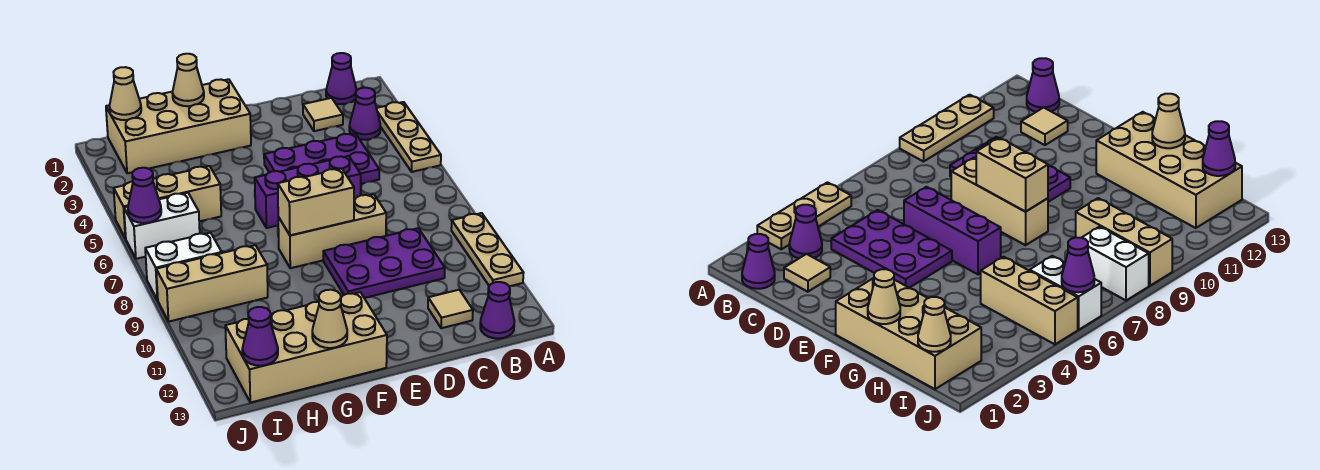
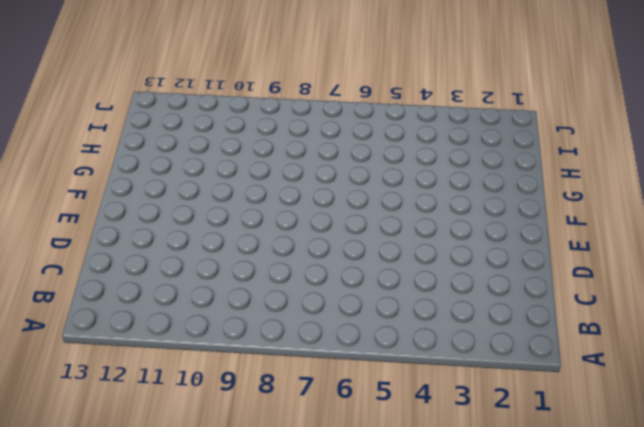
none -> tan 1x3 plate [377,102,441,172]
none -> tan 1x3 plate [451,213,523,286]
none -> purple 1x1 cone [326,53,357,104]

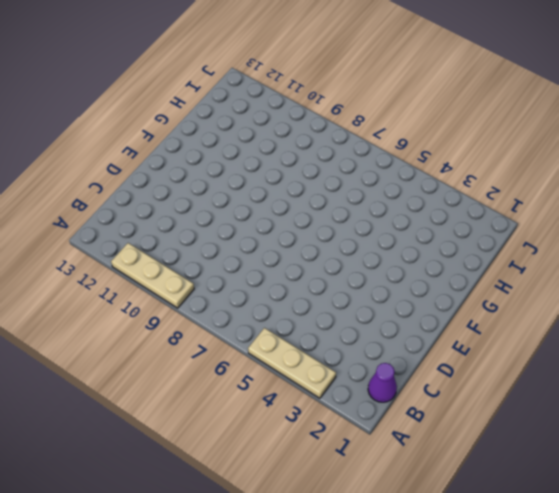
none -> purple 1x1 cone [349,88,380,140]
none -> purple 1x1 cone [480,282,515,339]
none -> tan 1x1 tile [303,98,343,131]

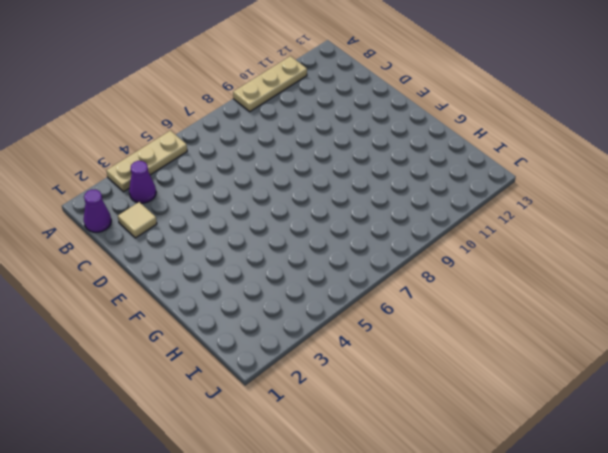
none -> purple 1x1 cone [480,282,515,339]
none -> purple 2x3 plate [264,133,379,184]
none -> purple 2x3 plate [323,228,445,298]

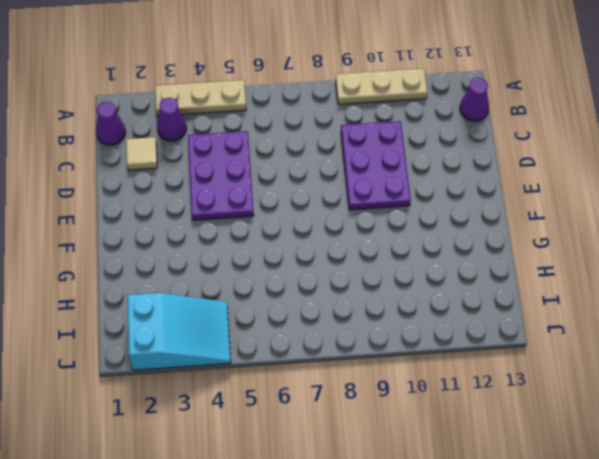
cyan 2x3 slope [127,293,231,370] -> tan 2x4 brick [106,79,251,173]
none -> tan 1x1 tile [428,290,473,328]
none -> purple 1x3 brick [255,156,361,228]
none -> tan 1x3 brick [278,194,386,268]

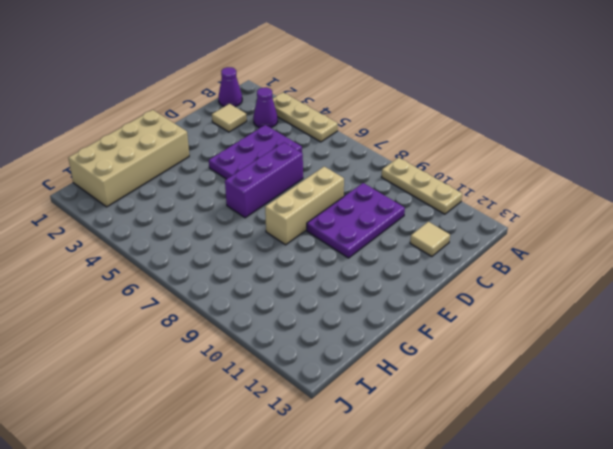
none -> purple 1x1 cone [480,282,515,339]
none -> tan 2x4 brick [225,292,387,403]
none -> tan 1x3 brick [114,166,221,239]

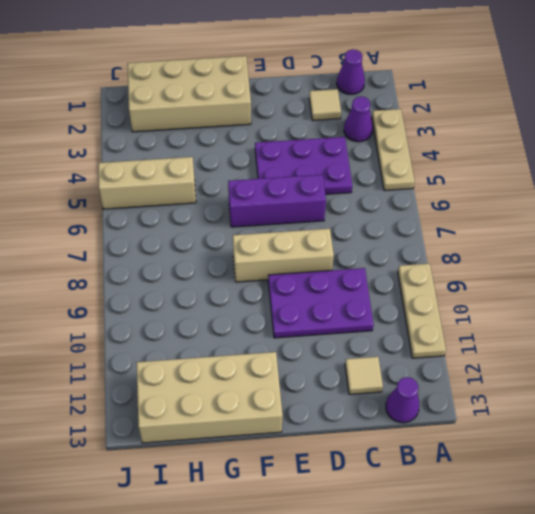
none -> tan 1x3 brick [156,245,268,321]
none -> white 1x2 brick [124,193,200,259]
none -> white 1x2 brick [145,233,222,300]

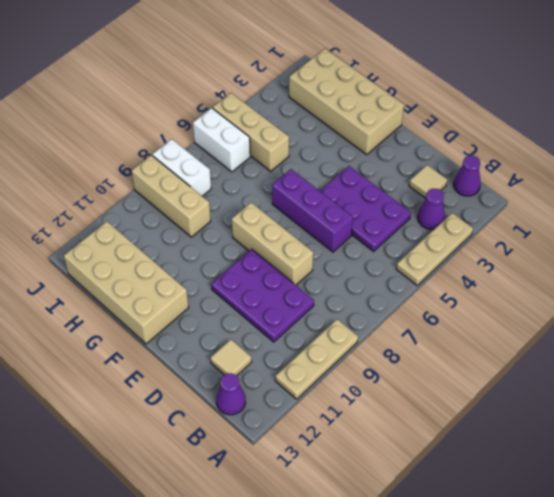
none -> tan 1x2 brick [278,168,354,235]
none -> tan 1x1 cone [172,54,204,106]
none -> tan 1x1 cone [312,290,347,348]

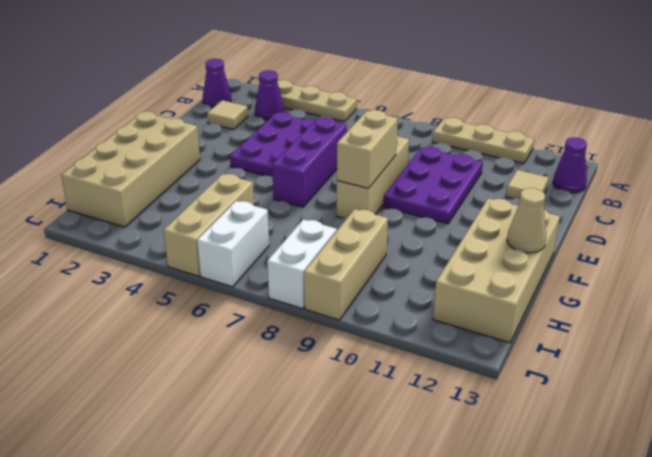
none -> tan 1x1 cone [172,54,204,106]
none -> tan 1x1 cone [109,67,141,120]
none -> purple 1x1 cone [242,307,278,366]

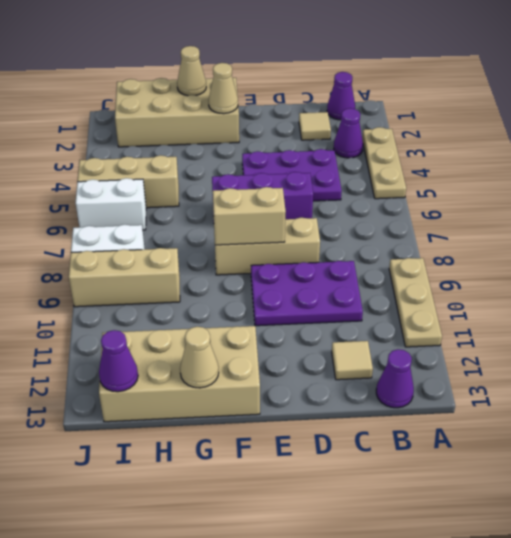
tan 1x1 cone [209,63,238,114] -> tan 1x1 cone moved to [109,67,141,120]
none -> purple 1x1 cone [128,168,161,223]

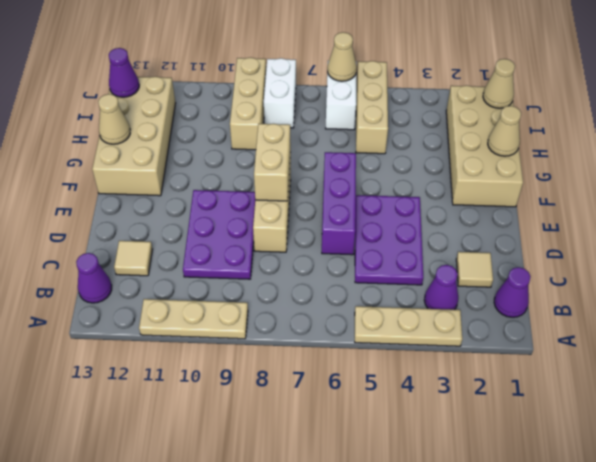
tan 1x1 cone [327,32,357,81] -> purple 1x1 cone [128,168,161,223]

